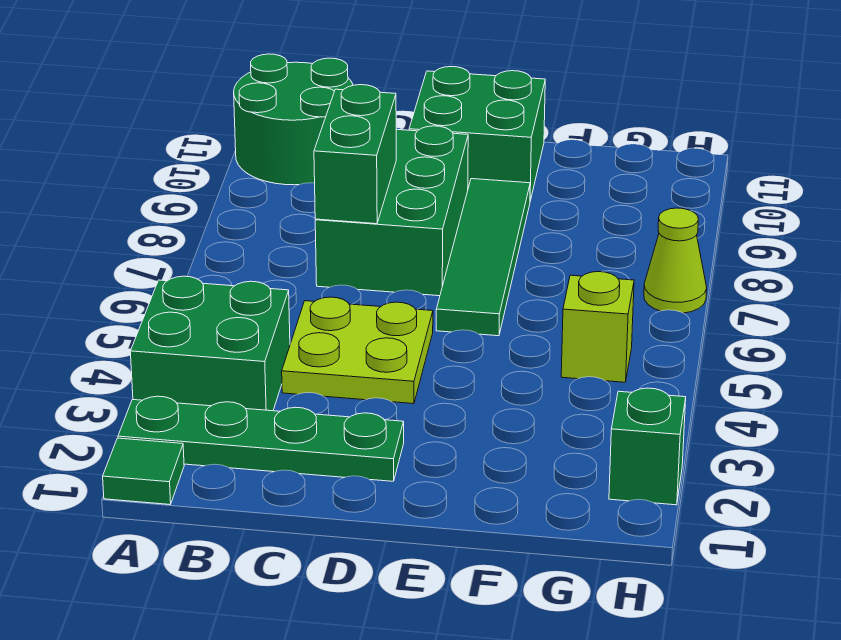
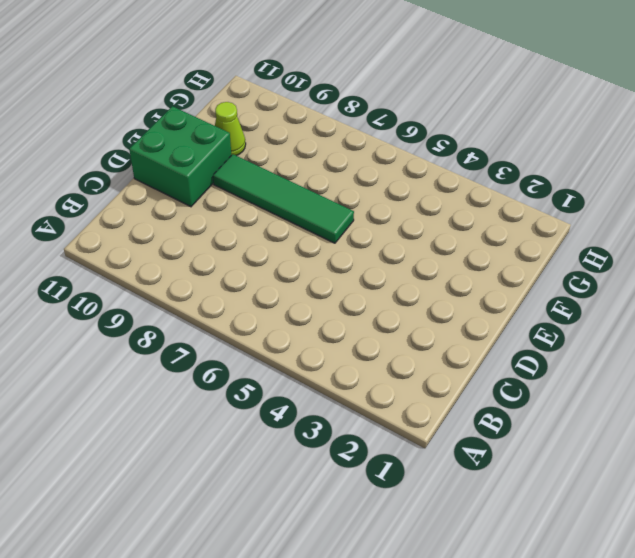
lime 1x1 cone [215,102,246,156] -> lime 1x1 cone moved to [644,208,707,313]
none -> green 1x1 tile [103,438,184,504]
none -> green 1x4 plate [118,396,404,481]
none -> green 2x2 brick [130,276,290,411]

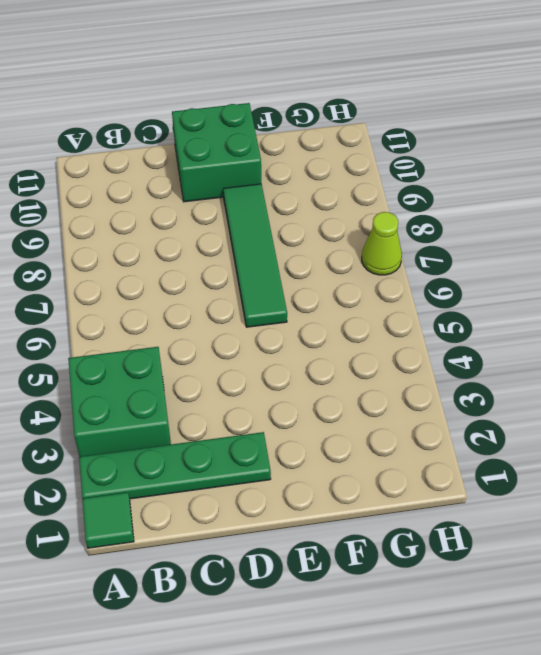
none -> green 2x2 round brick [234,54,353,185]
none -> lime 2x2 plate [282,297,433,404]
none -> green 2x3 brick [315,126,468,296]

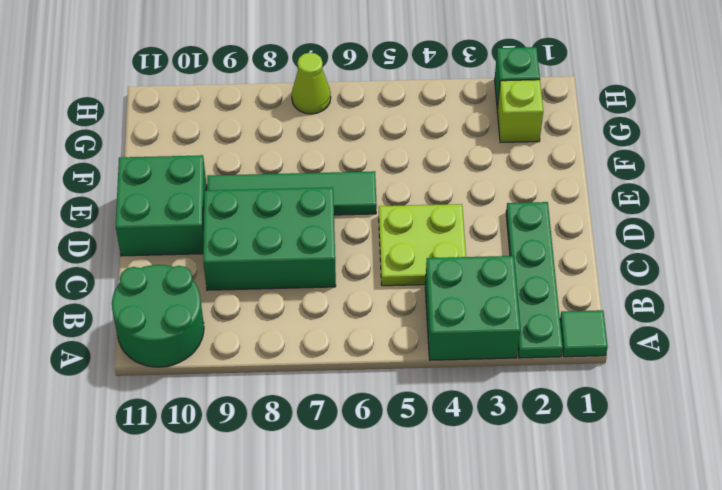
lime 1x1 brick [497,80,543,142] -> lime 1x1 brick moved to [561,272,634,382]
none -> green 1x2 brick [314,85,396,224]

